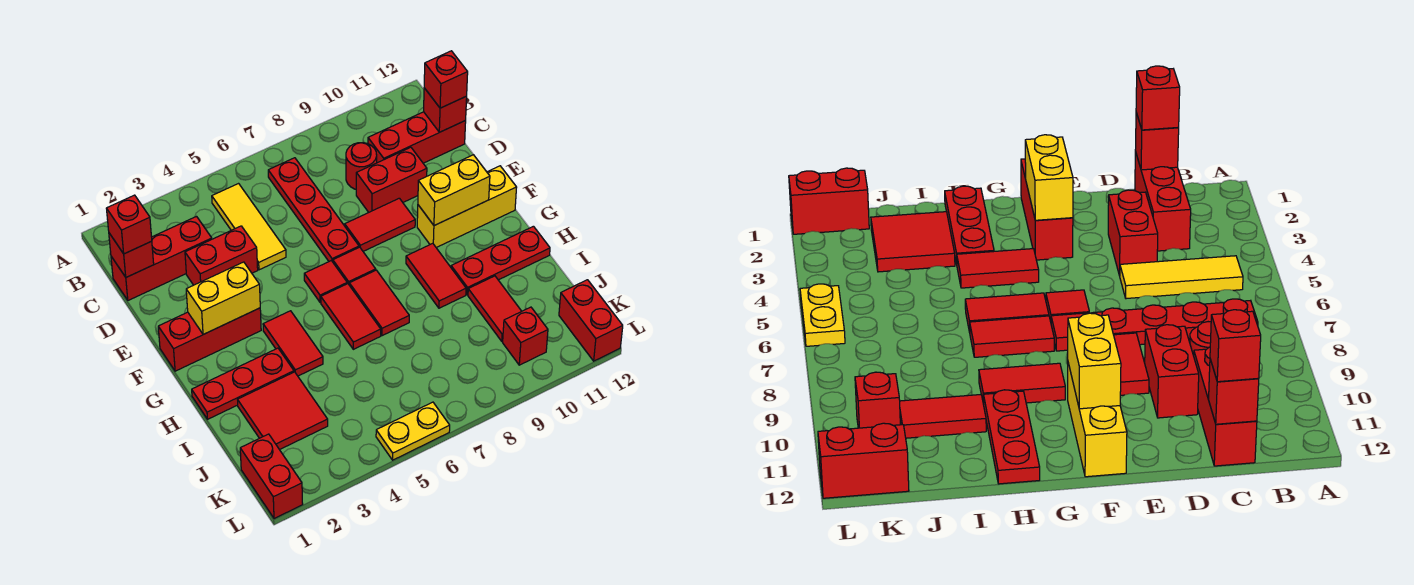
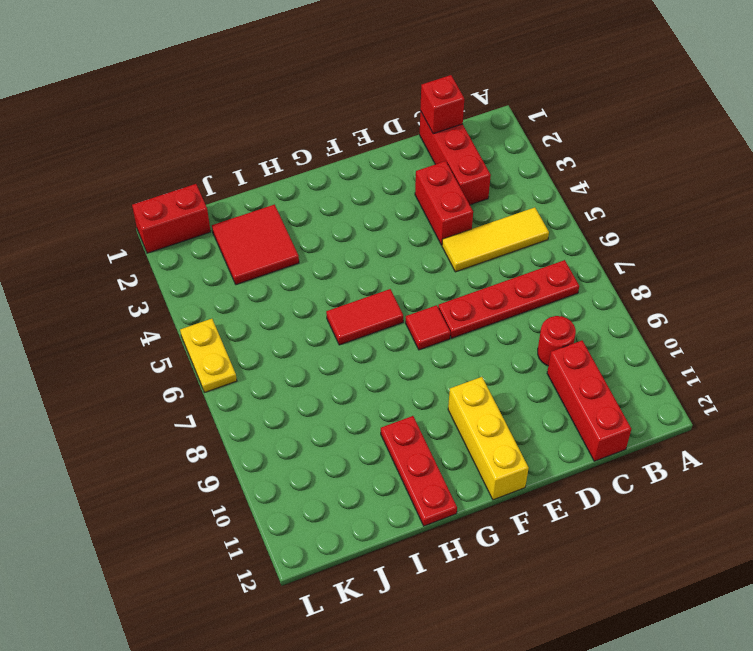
none -> red 1x2 brick [356,147,427,212]
none -> red 1x2 tile [345,198,415,251]
none -> red 1x3 brick [158,308,261,371]
none -> red 1x1 tile [304,261,347,303]

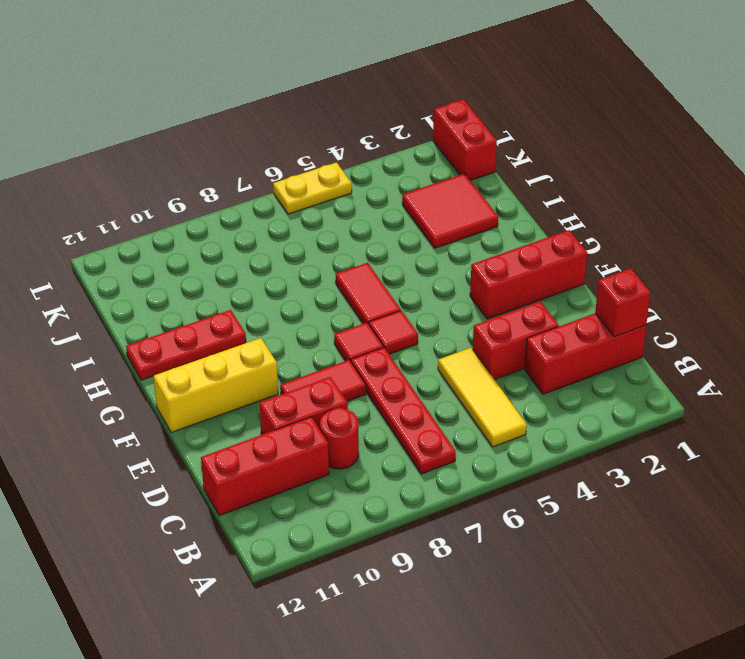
none -> red 1x2 tile [263,311,323,376]
none -> red 1x2 tile [349,270,409,336]
none -> red 1x2 tile [406,243,466,308]
none -> red 1x3 plate [192,348,294,419]

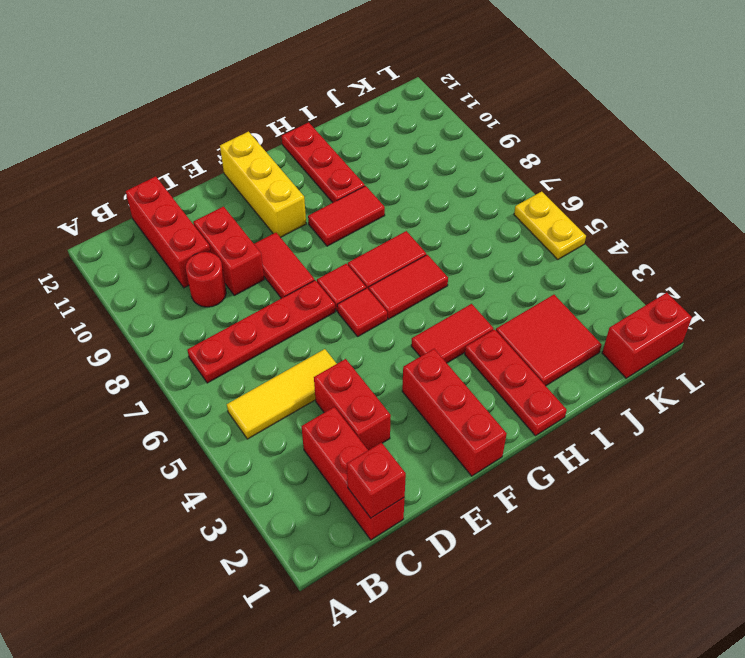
none -> red 1x2 tile [468,276,522,341]
none -> red 1x1 brick [503,307,548,365]
none -> red 1x2 brick [559,280,623,361]
none -> red 1x1 brick [424,88,467,132]

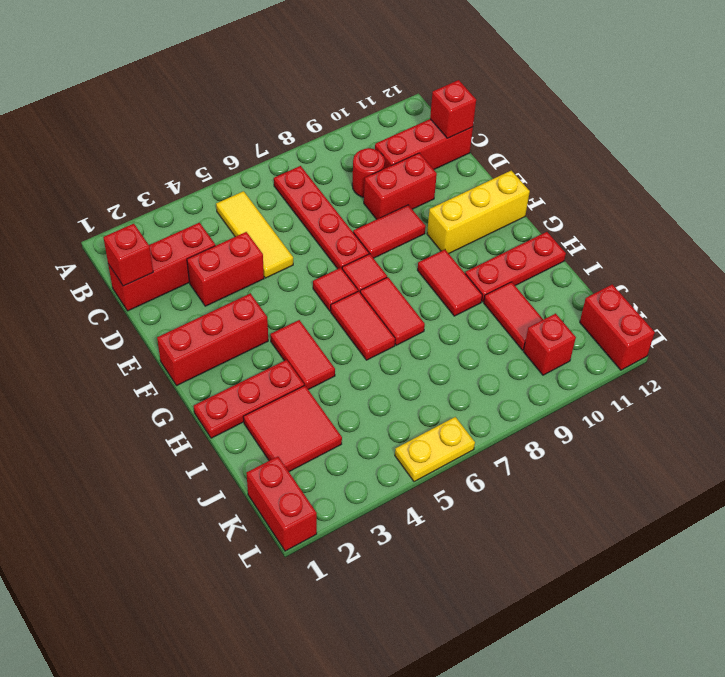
none -> yellow 1x2 brick [186,262,260,334]
none -> yellow 1x2 brick [418,155,490,226]
none -> red 1x1 brick [106,195,152,254]
none -> red 1x1 brick [424,51,468,108]

